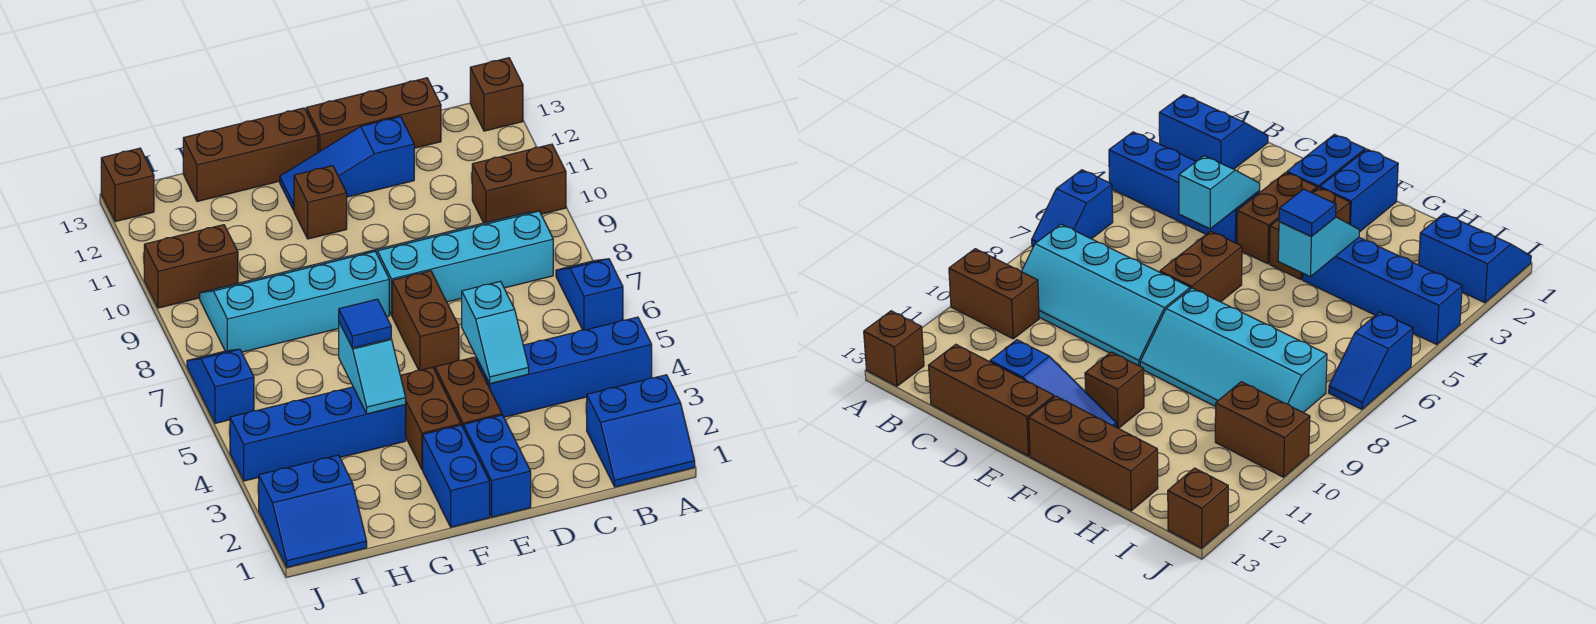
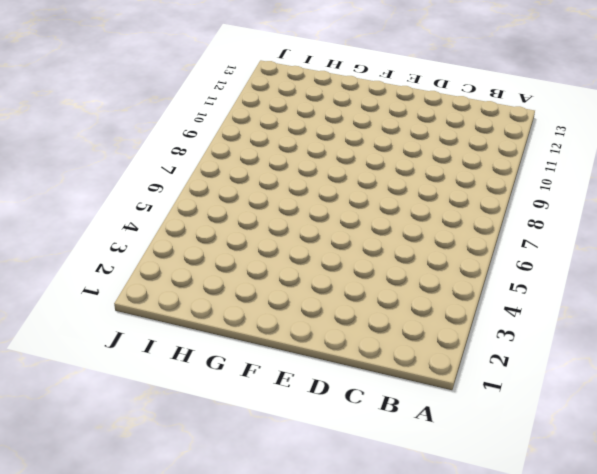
none -> blue 2x2 slope [587,375,695,487]
none -> blue 1x4 brick [476,317,652,417]
none -> blue 1x2 slope [556,259,623,330]

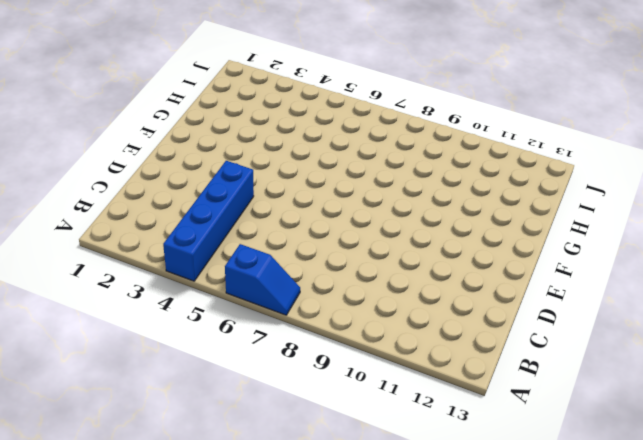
none -> blue 2x2 slope [587,375,695,487]
none -> brown 1x2 brick [472,144,566,223]
none -> brown 1x1 brick [470,58,523,131]

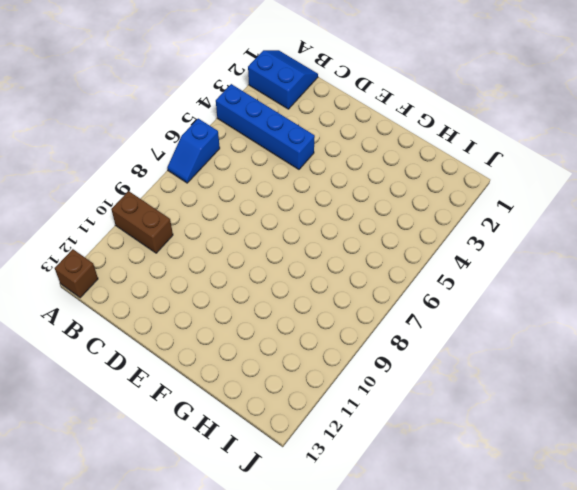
none -> cyan 2x4 slope [364,211,553,315]
none -> brown 1x3 brick [306,78,441,152]
none -> blue 1x3 slope [280,117,414,210]

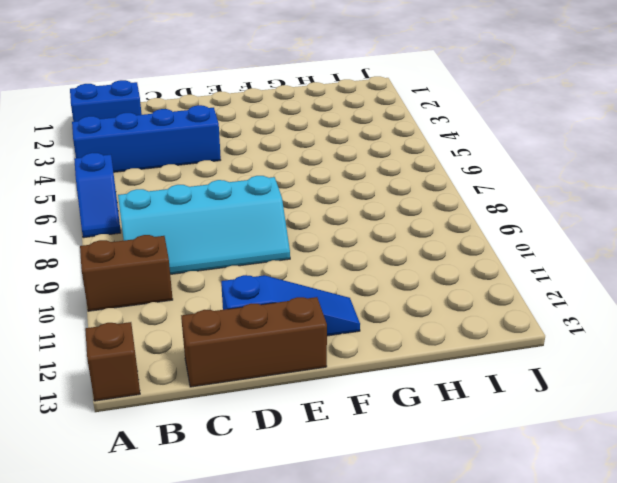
none -> blue 1x2 brick [464,415,531,517]
none -> brown 1x2 brick [435,357,502,428]
none -> brown 1x2 brick [392,271,459,370]

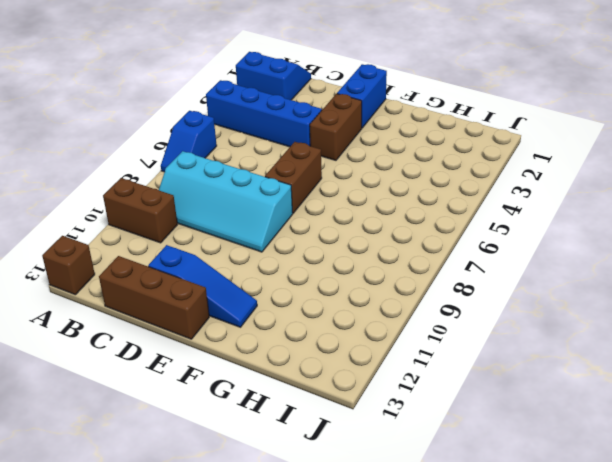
none -> blue 1x2 brick [423,425,490,527]
none -> brown 1x2 brick [400,367,461,470]
none -> cyan 2x4 slope [200,251,389,352]

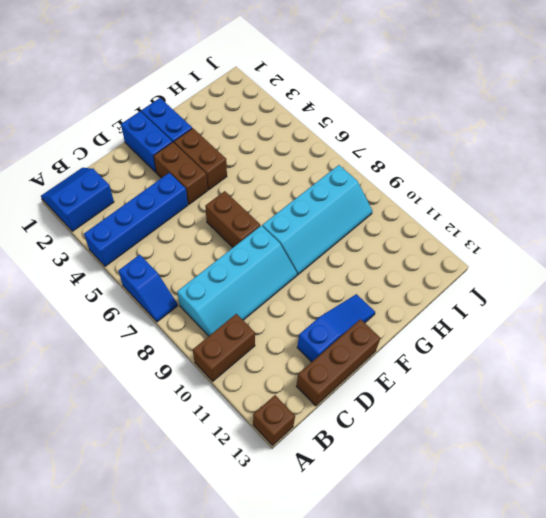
none -> brown 1x1 brick [294,166,347,239]
none -> brown 1x3 brick [183,108,318,202]
none -> blue 1x4 brick [230,387,406,481]

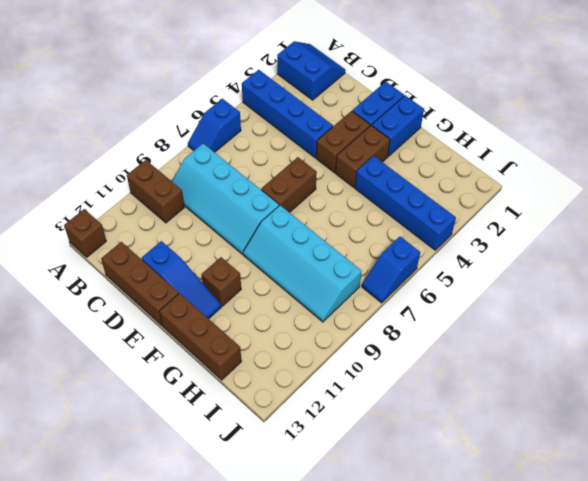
none -> blue 2x2 slope [259,455,367,567]
none -> brown 1x2 brick [144,225,238,308]
none -> brown 1x1 brick [101,148,154,222]

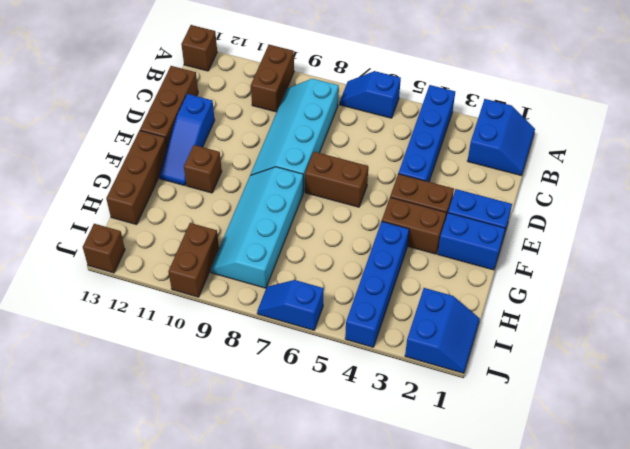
none -> cyan 1x2 slope [462,281,529,384]
none -> cyan 1x2 slope [339,322,406,414]
none -> blue 1x1 tile [339,299,391,348]

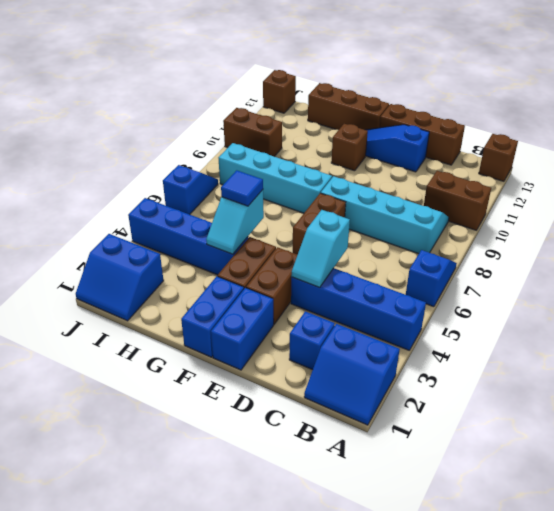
blue 1x1 brick [289,311,335,370] -> none

